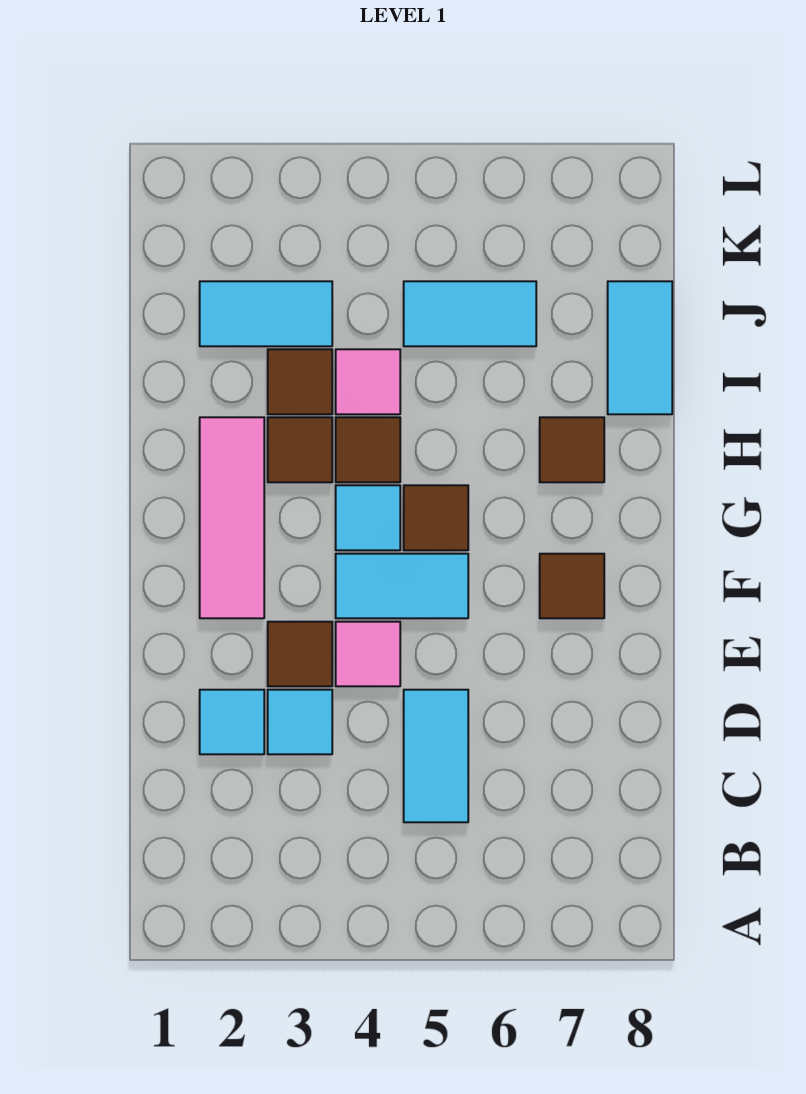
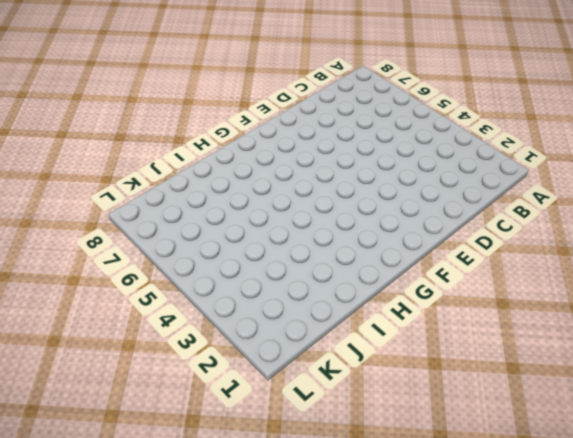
none -> cyan 1x2 tile [404,690,468,822]
none -> cyan 1x1 tile [200,690,264,754]
none -> cyan 1x1 tile [268,690,332,754]

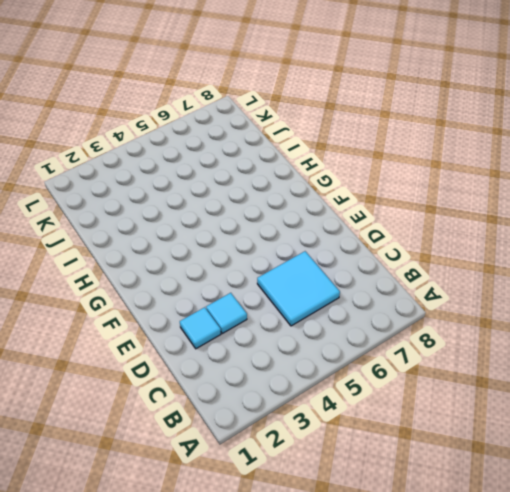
cyan 2x2 tile [257,251,340,326] -> cyan 1x2 tile [404,690,468,822]
none -> brown 1x1 tile [268,622,332,686]
none -> pink 1x1 tile [336,622,400,686]
none -> pink 1x3 tile [200,417,264,618]

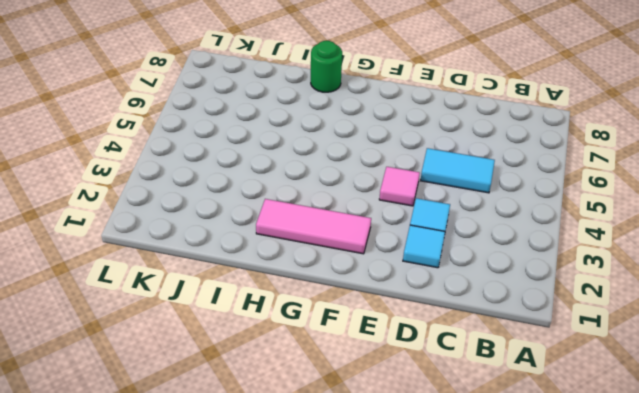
green 1x1 round brick [311,41,342,92] -> none
none -> brown 1x1 tile [268,622,332,686]
none -> cyan 1x2 tile [336,554,468,618]
none -> brown 1x1 tile [540,554,604,618]

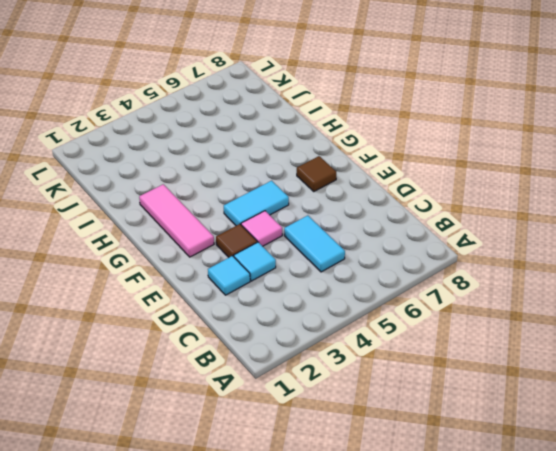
none -> cyan 1x1 tile [336,485,400,550]
none -> brown 1x1 tile [404,485,468,550]
none -> brown 1x1 tile [268,417,332,482]

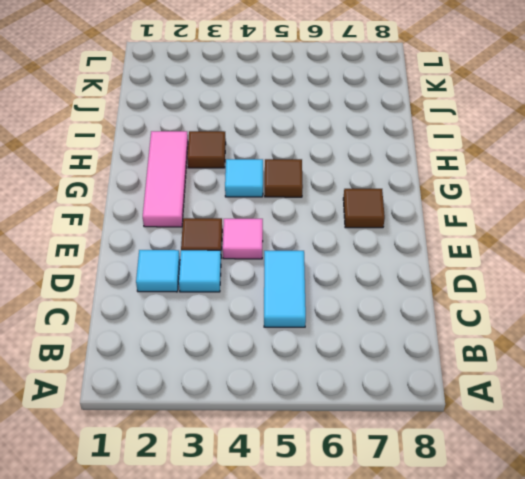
none -> cyan 1x2 tile [336,554,468,618]
none -> brown 1x1 tile [336,417,400,482]
none -> brown 1x1 tile [540,417,604,482]

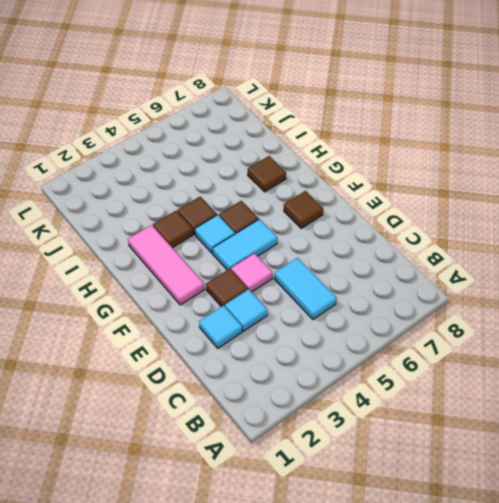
none -> brown 1x1 tile [268,349,332,414]
none -> pink 1x1 tile [336,349,400,414]
none -> cyan 1x2 tile [608,281,672,414]

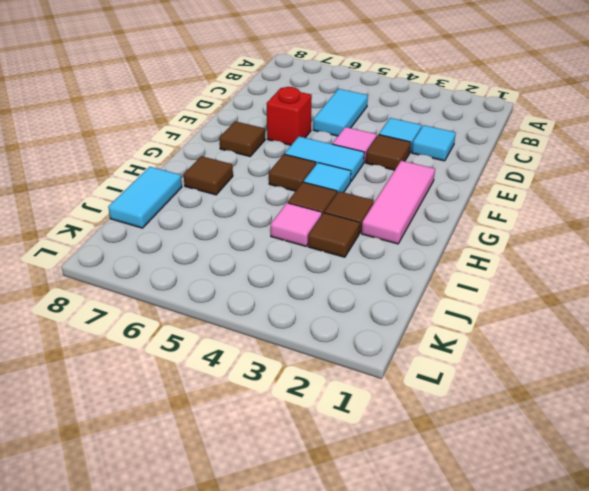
red 1x1 brick [267,87,312,145] -> none
none -> cyan 1x2 tile [200,281,332,346]
none -> cyan 1x2 tile [404,281,536,346]

